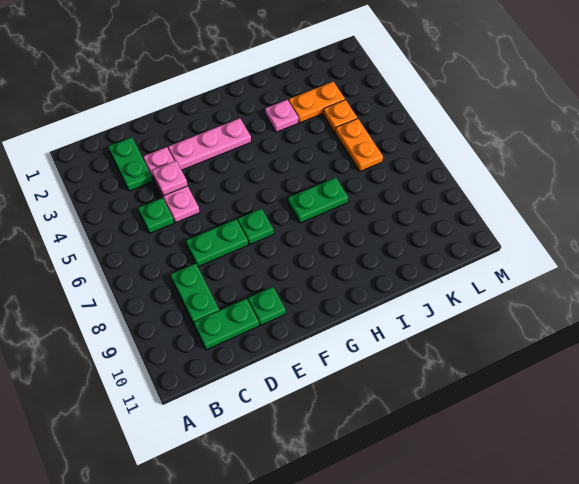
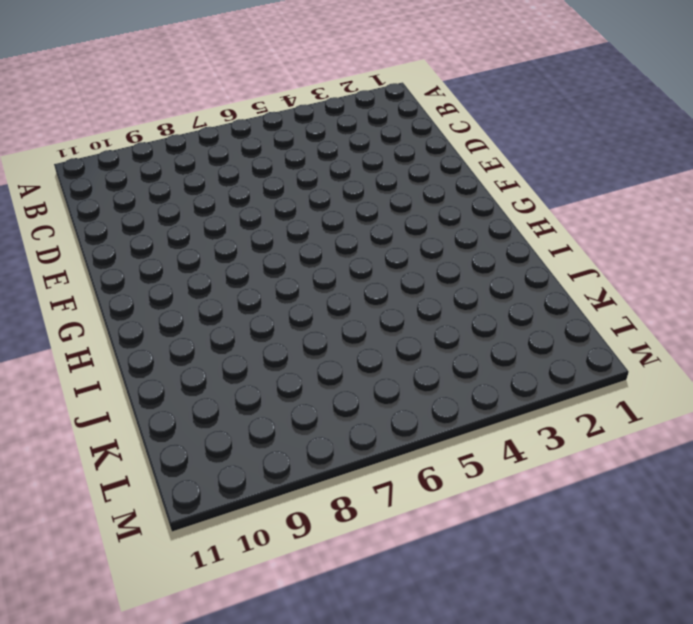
none -> green 1x2 plate [108,137,153,191]
none -> green 1x1 plate [138,198,174,233]
none -> green 1x2 plate [171,264,219,324]

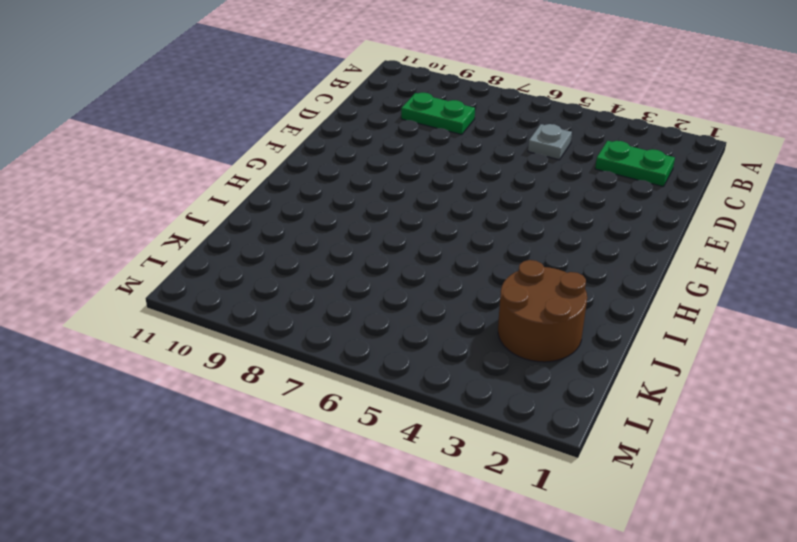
grey 1x1 plate [528,124,572,160] -> green 1x1 plate [138,198,174,233]
brown 2x2 round brick [498,260,587,362] -> orange 1x2 plate [289,82,345,123]
none -> green 1x2 plate [194,299,259,350]
none -> pink 1x3 plate [143,147,200,223]
none -> green 1x2 plate [186,219,248,267]

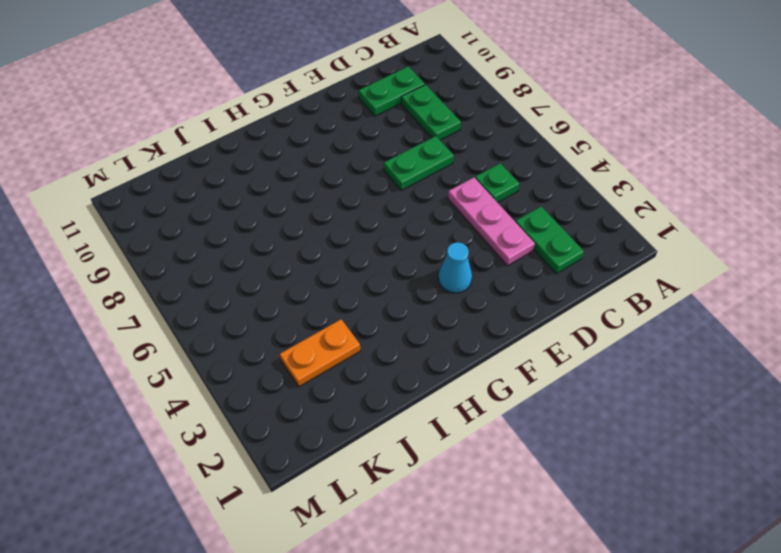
cyan 1x1 cone [438,242,472,293] -> pink 1x3 plate [168,118,251,170]
none -> green 1x1 plate [248,287,286,325]
none -> green 1x1 plate [238,209,274,245]
none -> green 1x2 plate [288,178,348,223]

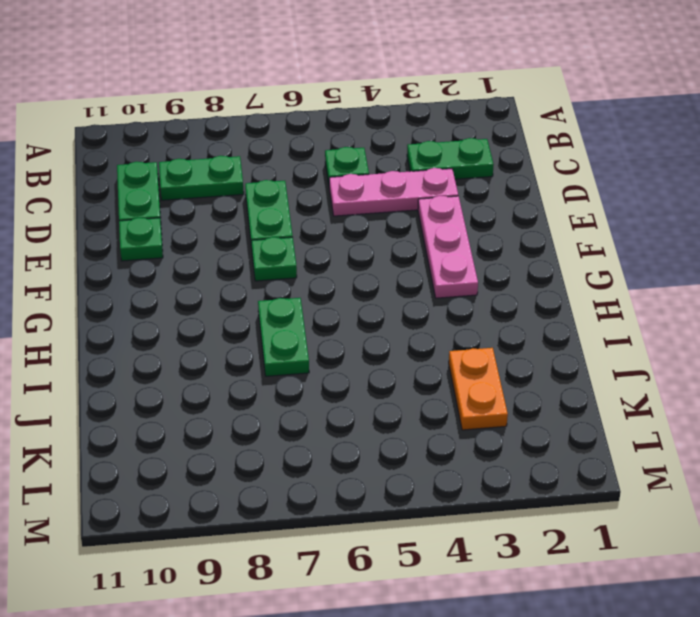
none -> pink 1x1 plate [265,100,299,132]
none -> orange 1x1 plate [323,100,357,132]
none -> orange 1x2 plate [335,118,383,171]

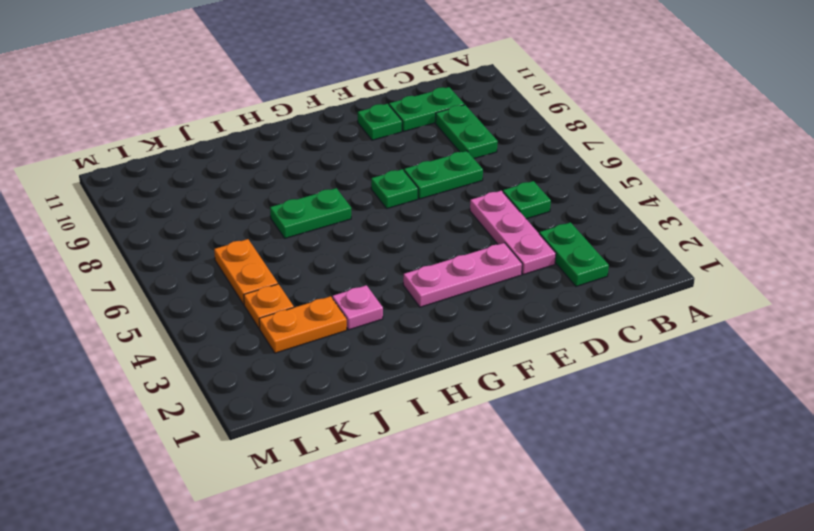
none -> pink 1x1 plate [152,161,188,196]

